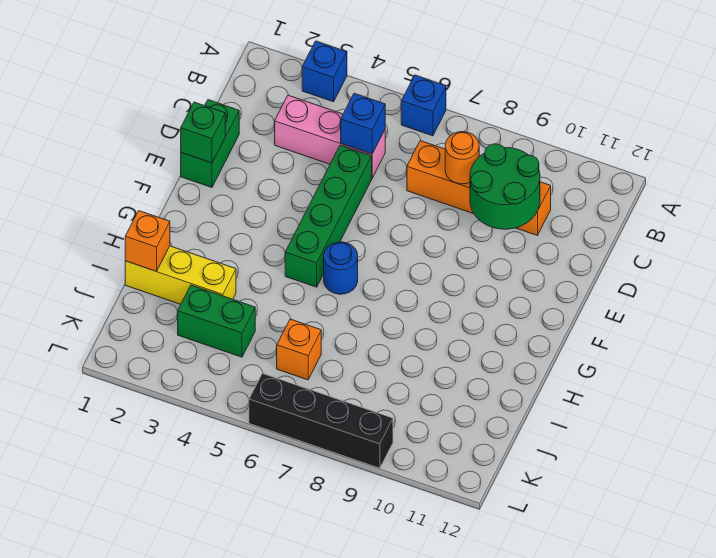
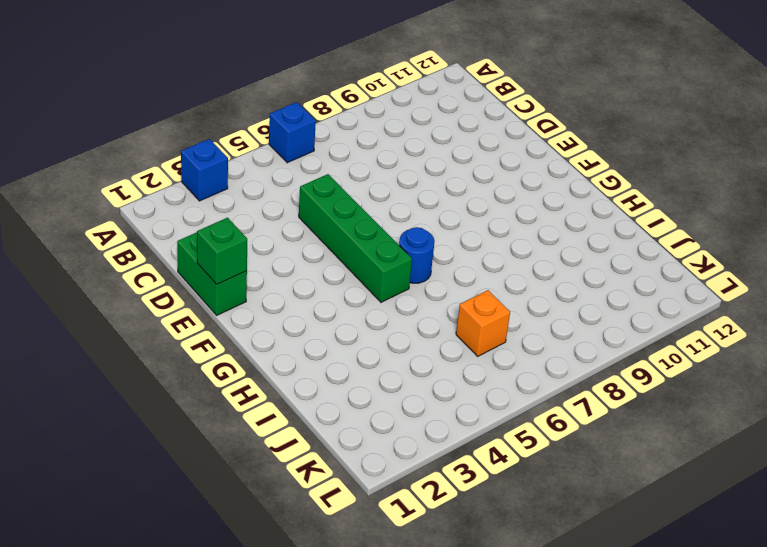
none -> pink 1x3 brick [275,95,385,178]
none -> orange 1x4 brick [407,140,551,235]
none -> yellow 1x3 brick [125,246,236,304]

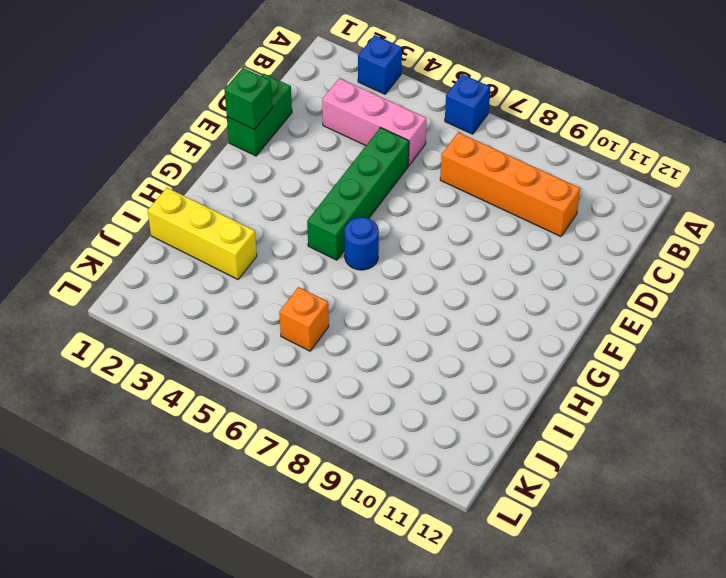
none -> green 1x2 brick [178,285,255,357]
none -> black 1x4 brick [249,373,393,468]
none -> blue 1x1 brick [341,93,385,154]

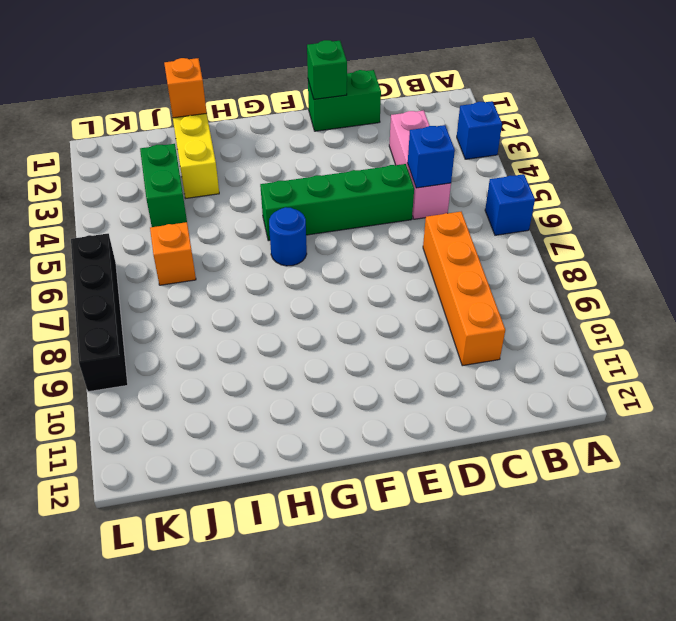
none -> orange 1x1 round brick [445,132,479,184]
none -> green 2x2 round brick [470,144,540,229]

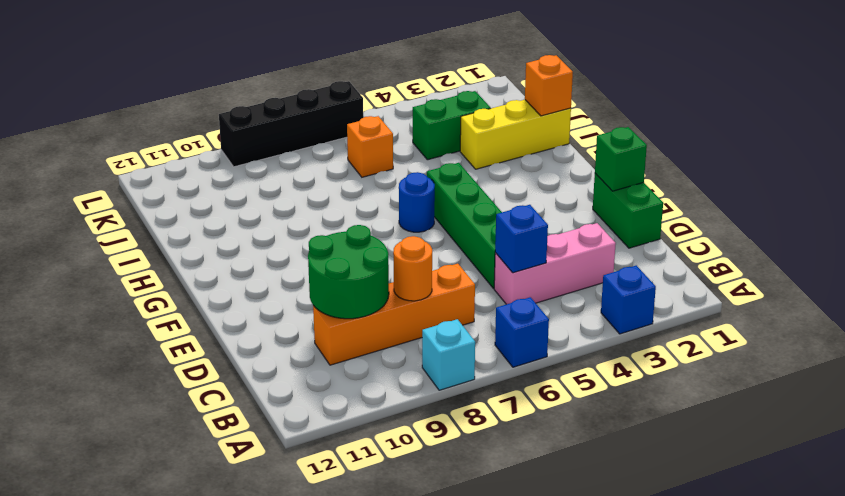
cyan 1x1 brick [422,319,475,390] -> none

